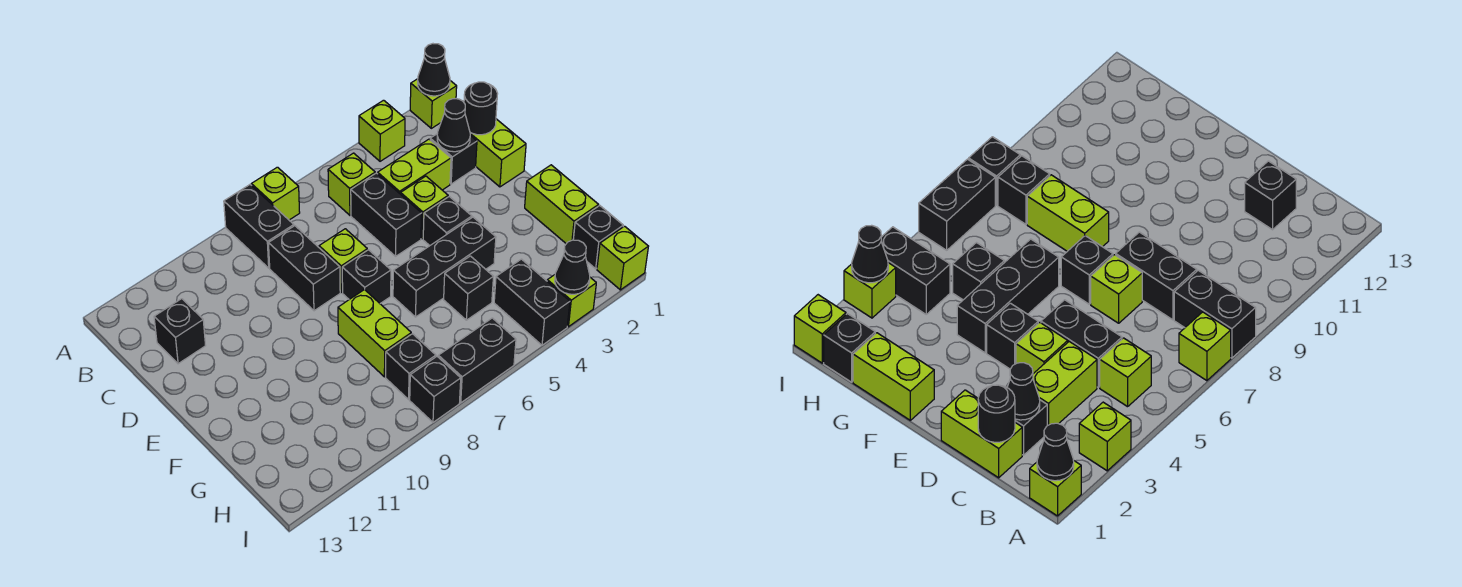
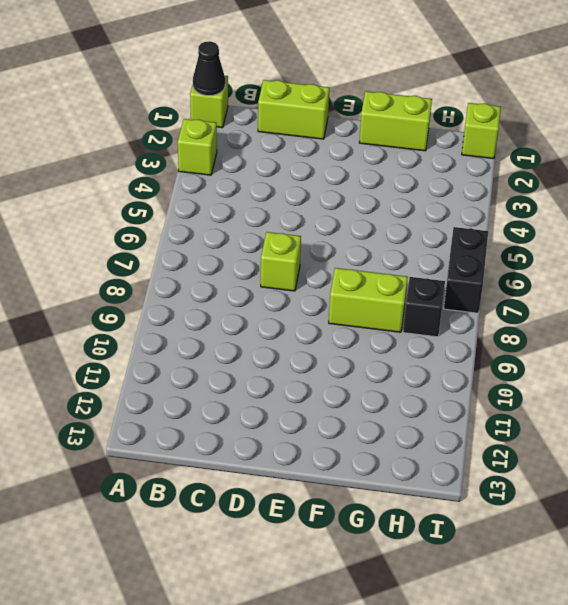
none -> lime 1x1 brick [251,167,300,220]
none -> black 1x2 brick [224,185,294,268]
none -> lime 1x1 brick [328,153,375,215]
none -> black 1x1 brick [430,134,477,184]

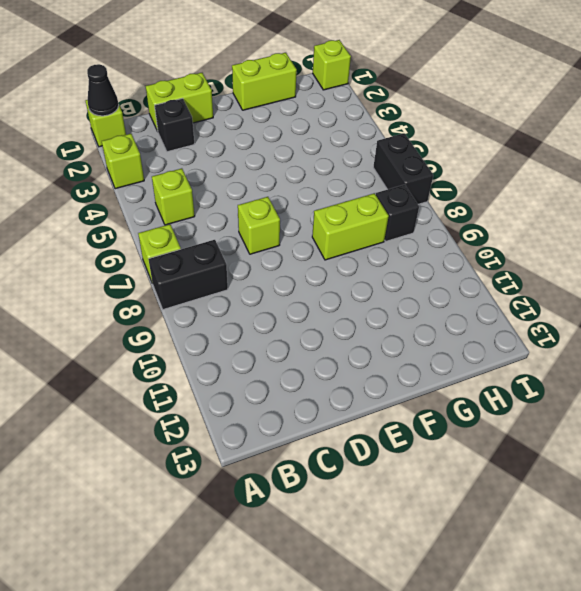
none -> lime 1x2 brick [378,139,451,194]
none -> black 1x2 brick [351,173,422,256]
none -> black 1x2 brick [269,226,340,311]
none -> black 1x1 brick [154,299,206,364]

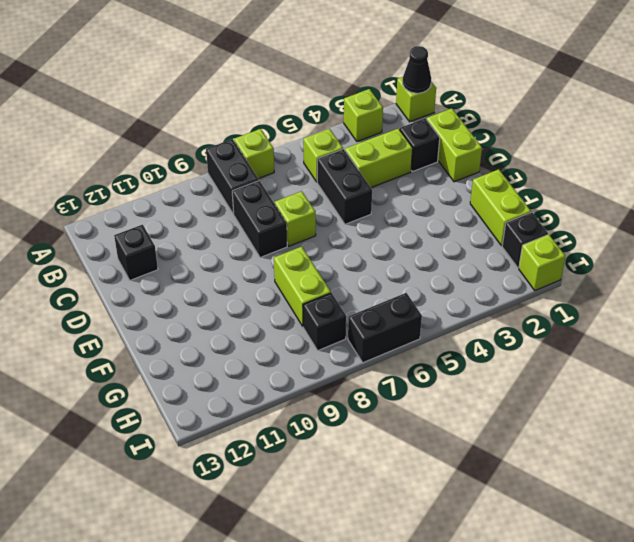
none -> lime 1x1 brick [401,176,448,239]
none -> black 1x1 brick [423,196,472,246]
none -> black 1x1 brick [342,250,391,303]
none -> black 1x3 brick [393,217,496,317]

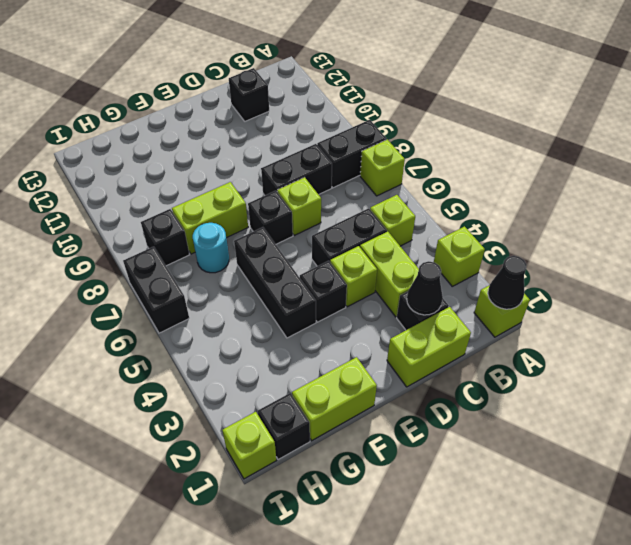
cyan 1x1 round brick [193,223,229,273] -> none
none -> black 1x1 brick [444,256,493,320]
none -> black 1x2 brick [494,259,570,345]
none -> lime 1x1 brick [547,275,596,327]
none -> black 1x1 brick [410,357,461,422]

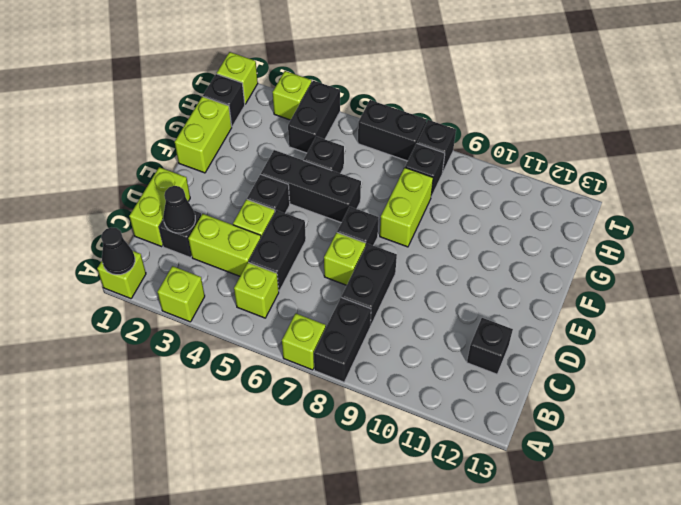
none -> black 1x1 round brick [464,82,498,135]
none -> black 1x1 cone [555,240,590,294]

